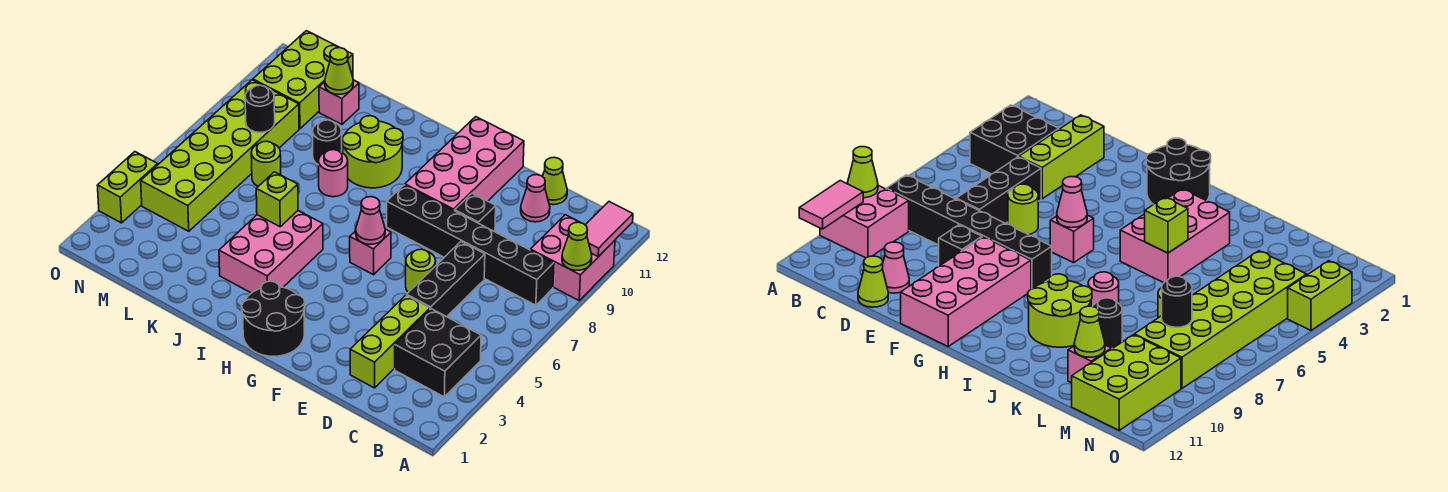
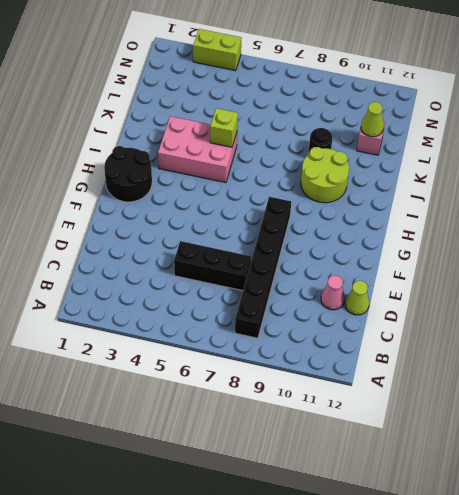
none -> pink 2x2 brick [530,215,615,300]
none -> black 2x2 brick [395,309,481,397]
none -> lime 1x3 brick [350,295,430,388]

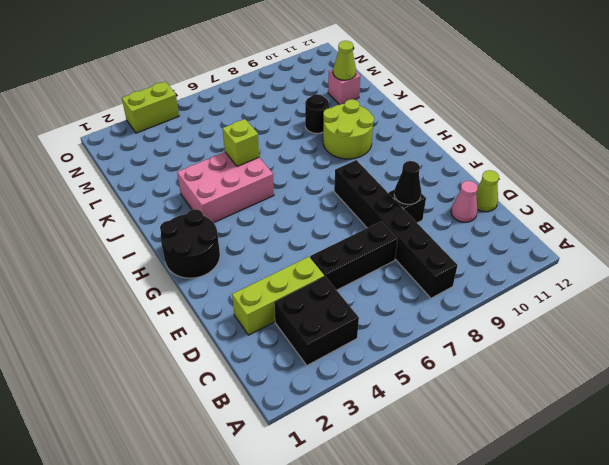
black 1x1 cone [394,161,421,204] -> none
none -> pink 2x2 brick [530,215,615,300]
none -> lime 1x1 round brick [406,249,435,292]
none -> pink 2x4 brick [405,117,524,211]

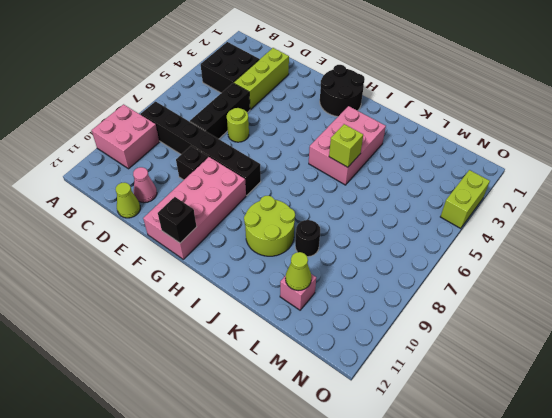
black 1x1 brick [158,197,197,243] -> none
none -> pink 1x1 brick [350,229,391,275]
none -> pink 1x1 round brick [319,150,348,197]
none -> lime 1x1 round brick [251,141,281,186]

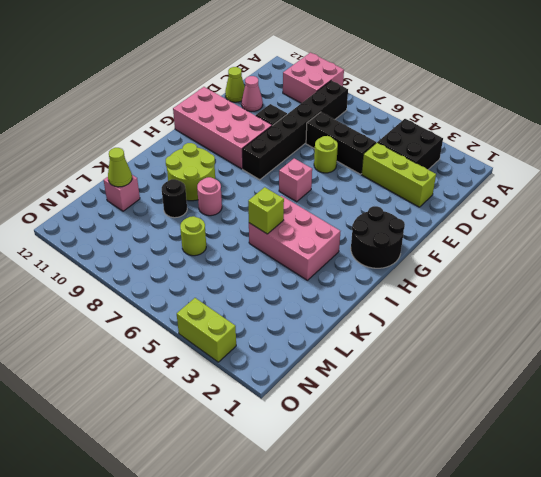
none -> lime 2x6 brick [141,80,299,231]
none -> lime 2x3 brick [253,31,353,129]
none -> lime 1x1 cone [562,222,592,270]

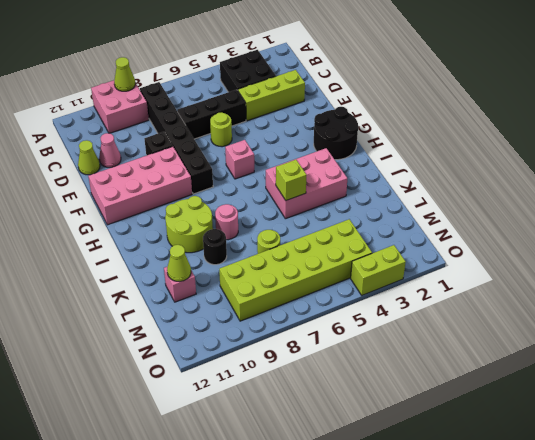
none -> lime 2x3 brick [253,31,353,129]
none -> pink 1x2 tile [586,202,633,257]
none -> pink 1x1 cone [356,197,385,244]

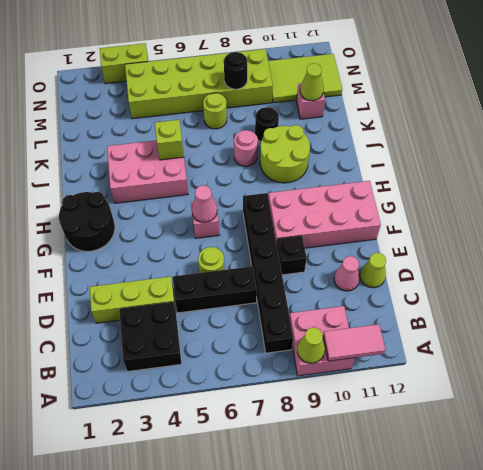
lime 2x3 tile [268,54,342,103] -> lime 2x3 brick [253,31,353,129]

